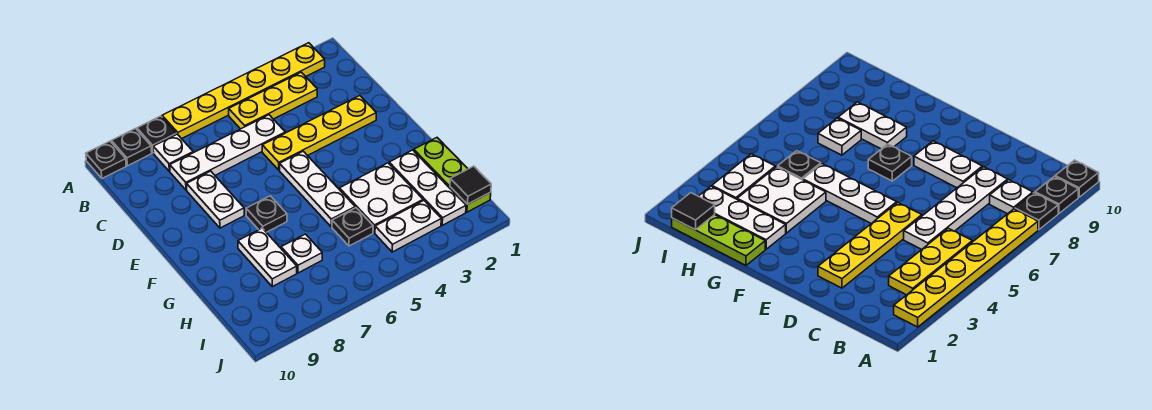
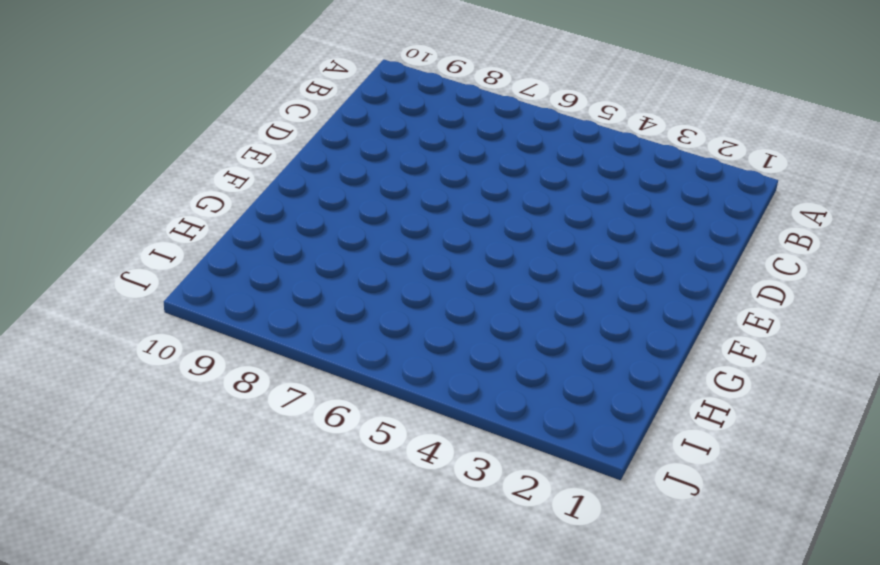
none -> yellow 1x6 plate [162,43,325,139]
none -> black 1x1 plate [137,116,177,153]
none -> black 1x1 plate [111,129,152,166]

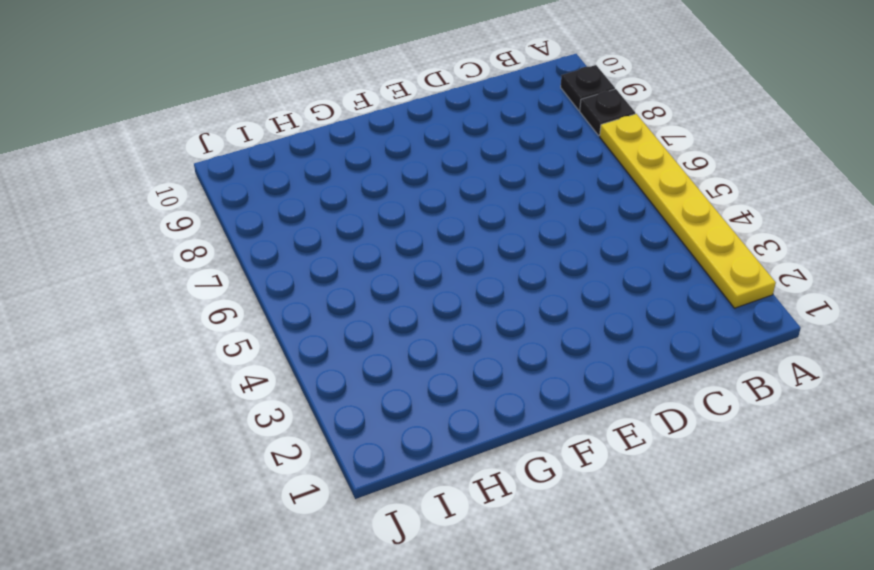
none -> black 1x1 plate [86,141,126,178]
none -> yellow 1x3 plate [229,72,317,129]
none -> white 1x1 plate [153,134,193,171]

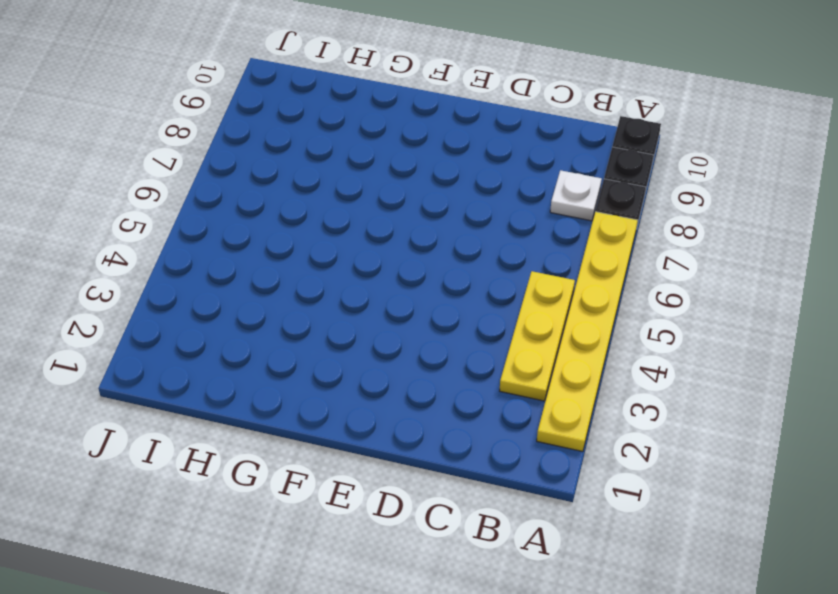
none -> white 1x4 plate [170,115,285,190]
none -> yellow 1x4 plate [262,96,376,170]
none -> white 1x2 plate [187,171,244,228]

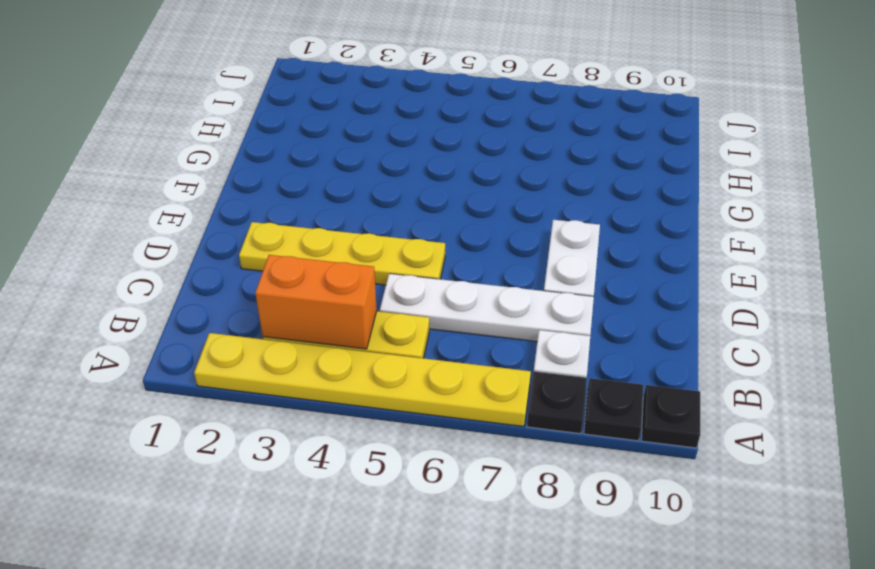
orange 1x2 brick [255,255,377,349] -> none
none -> white 1x3 plate [280,151,355,227]
none -> black 1x1 plate [246,196,287,232]
none -> lime 1x3 plate [414,138,491,212]

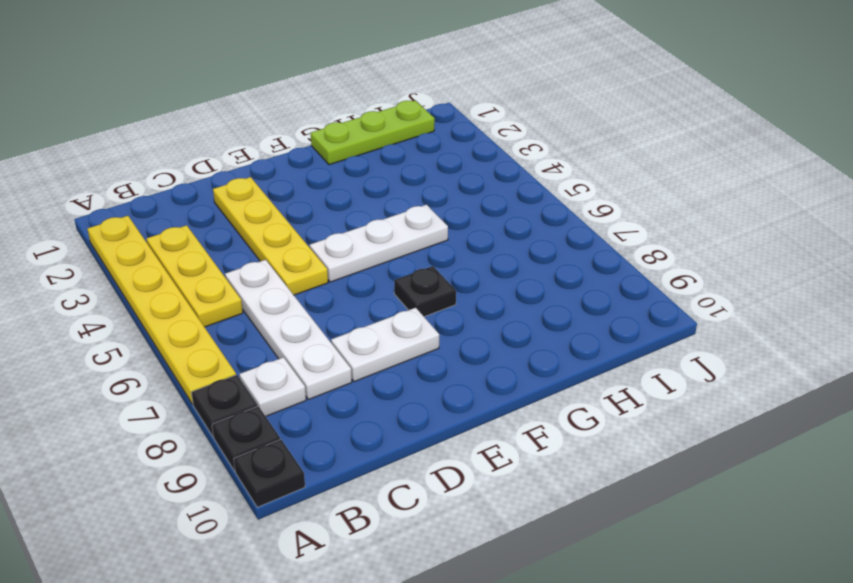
none -> white 1x3 plate [389,150,466,225]
none -> white 2x2 plate [339,163,423,233]
none -> white 1x2 plate [238,228,297,287]

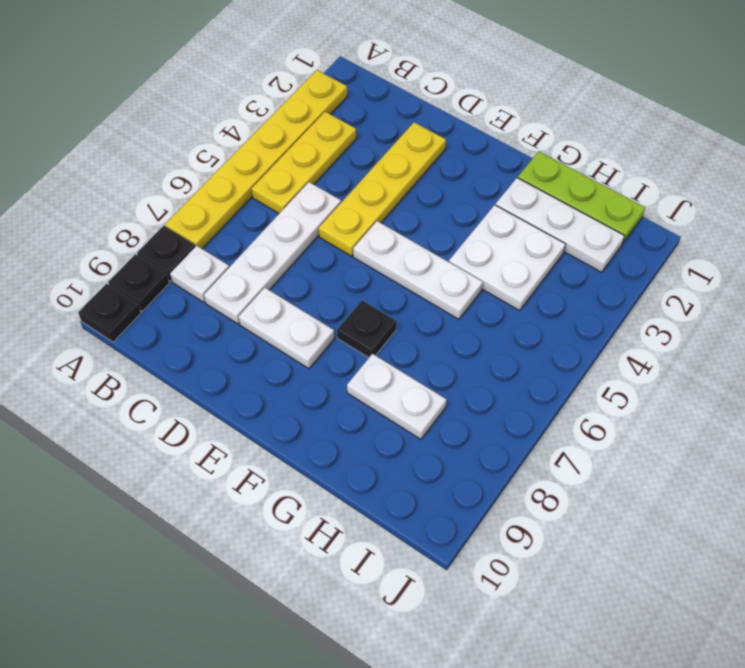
none -> black 1x1 plate [332,208,373,246]
none -> white 1x1 plate [281,234,322,273]
none -> white 1x2 plate [375,201,441,252]

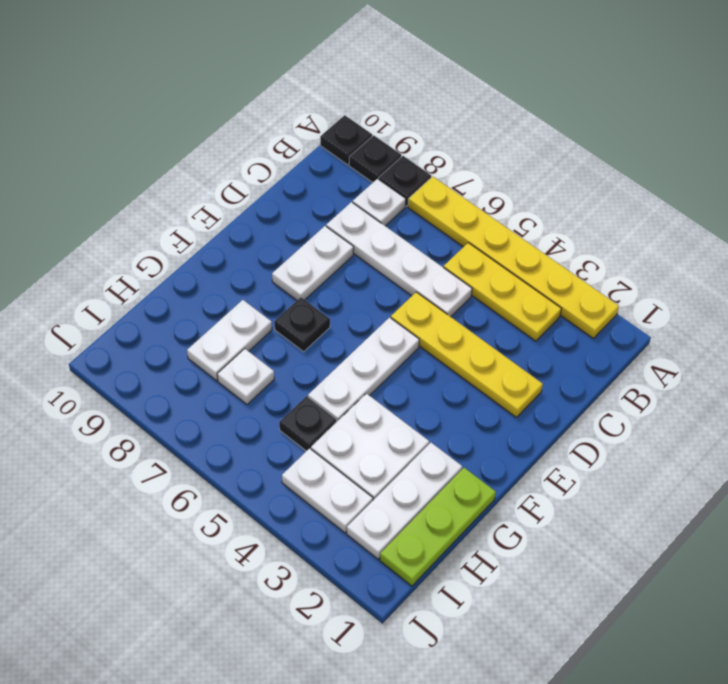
none -> black 1x1 tile [450,166,491,204]

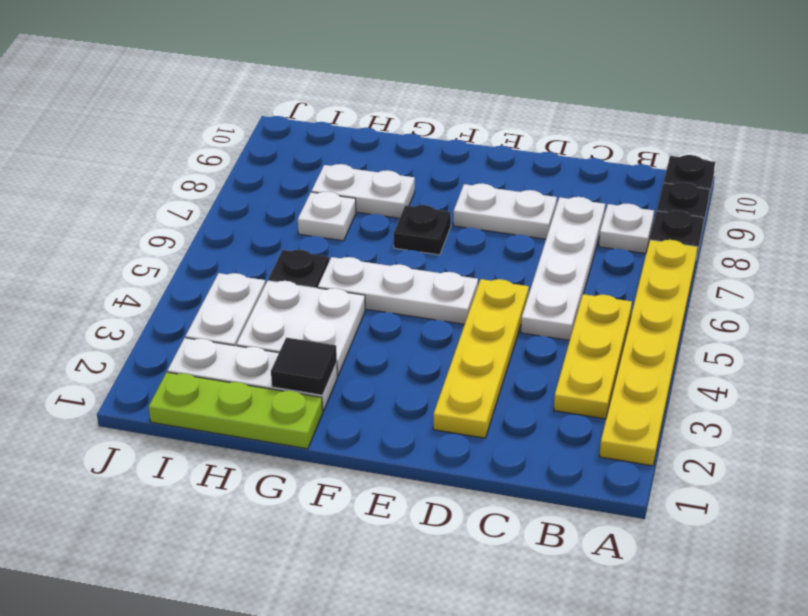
black 1x1 tile [271,338,337,395] -> black 1x1 tile moved to [450,166,491,204]

